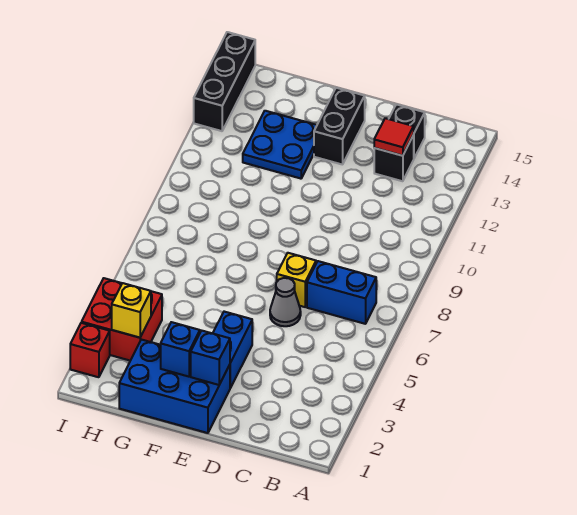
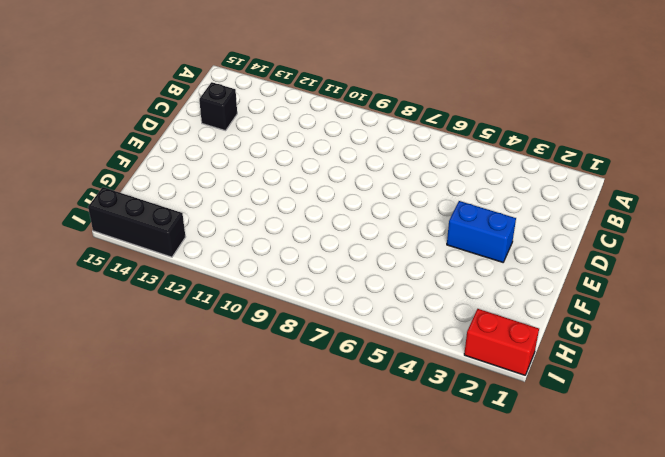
red 1x2 brick [464,309,539,375] -> red 1x1 brick [70,323,110,377]
none -> blue 1x2 brick [307,261,376,324]
none -> black 1x1 brick [374,135,414,181]
none -> grey 1x1 cone [270,278,301,326]

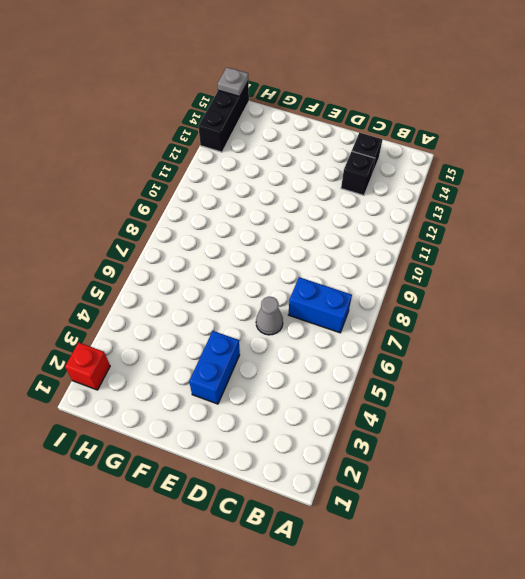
grey 1x1 plate [218,67,249,96] -> none
none -> yellow 1x1 brick [277,253,316,307]
none -> blue 2x3 brick [119,340,230,433]
none -> black 1x2 brick [314,88,365,165]

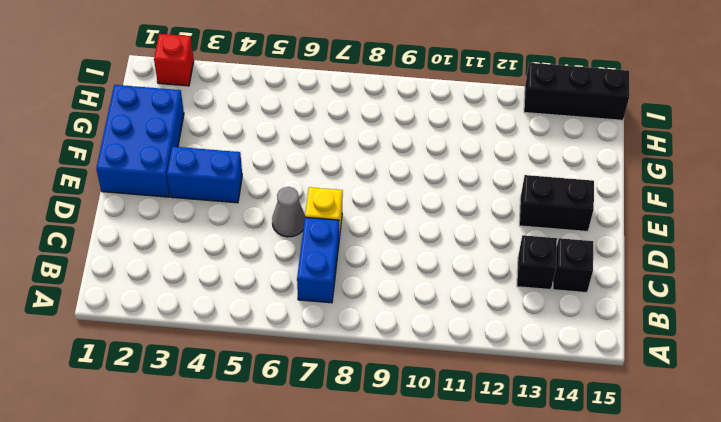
none -> blue 2x2 plate [243,111,317,179]
none -> red 2x2 brick [82,278,162,361]
none -> red 1x1 tile [374,118,414,156]

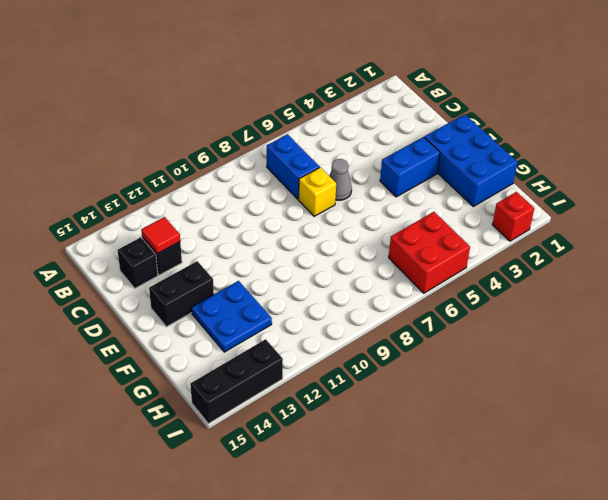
red 2x2 brick [389,212,470,293] -> red 2x2 brick moved to [82,278,162,361]
none -> blue 1x1 brick [191,331,230,385]
none -> blue 1x1 brick [161,322,200,377]
none -> yellow 1x1 brick [112,283,151,338]

